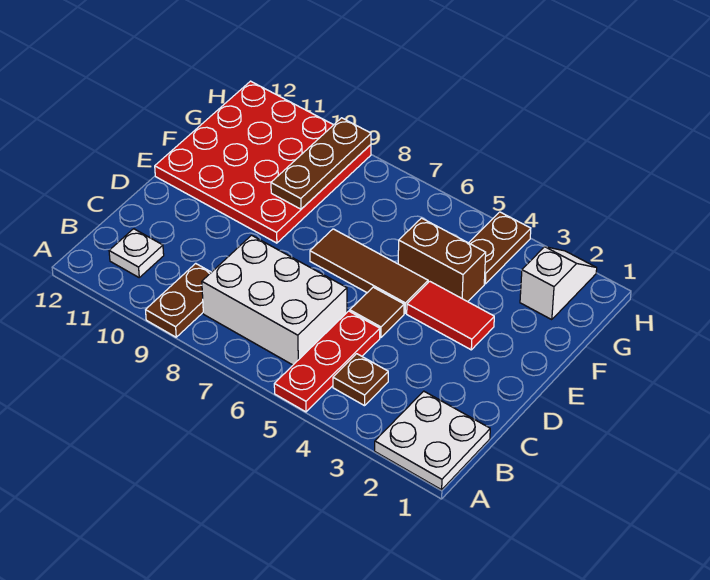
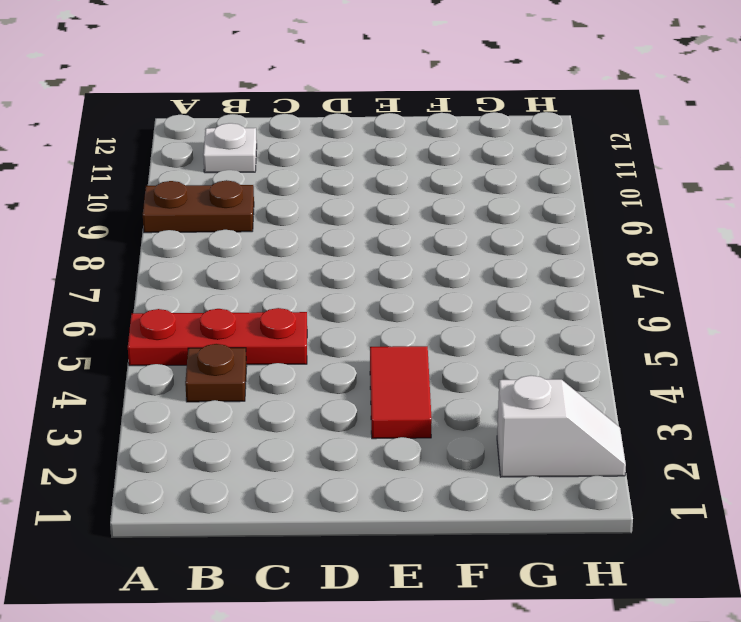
none -> white 2x2 plate [375,391,490,490]
none -> white 2x3 brick [202,235,347,365]
none -> brown 1x1 tile [350,287,404,338]

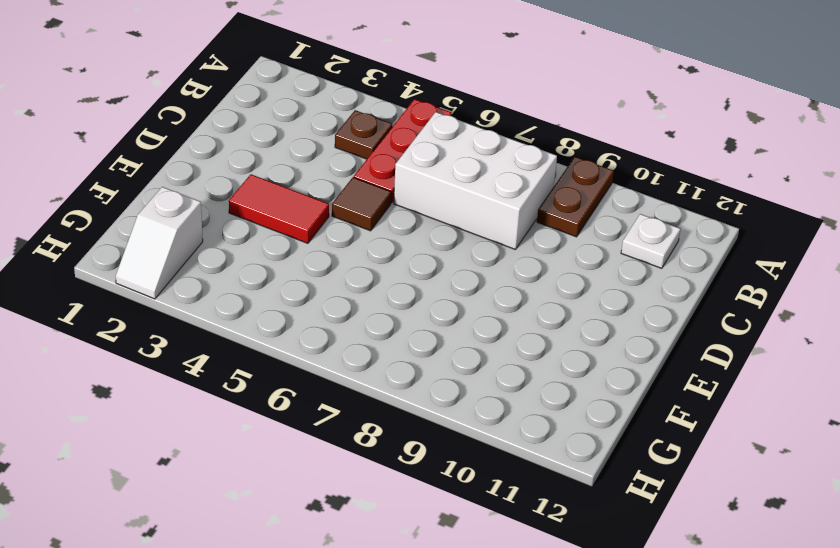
none -> white 2x2 plate [375,391,490,490]
none -> brown 1x3 tile [310,229,428,313]
none -> red 4x4 plate [155,81,371,243]

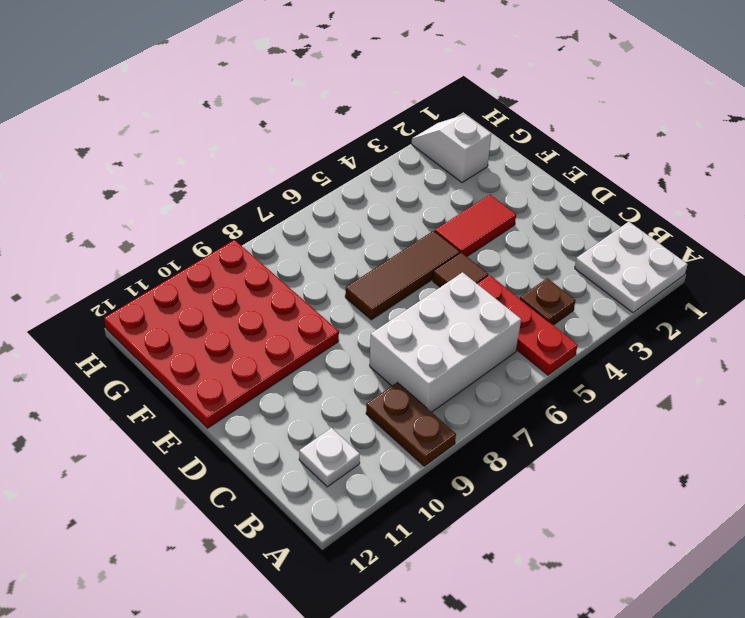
none -> brown 1x2 brick [398,218,486,302]
none -> brown 1x2 plate [469,212,531,284]
none -> brown 1x3 plate [271,118,371,209]

